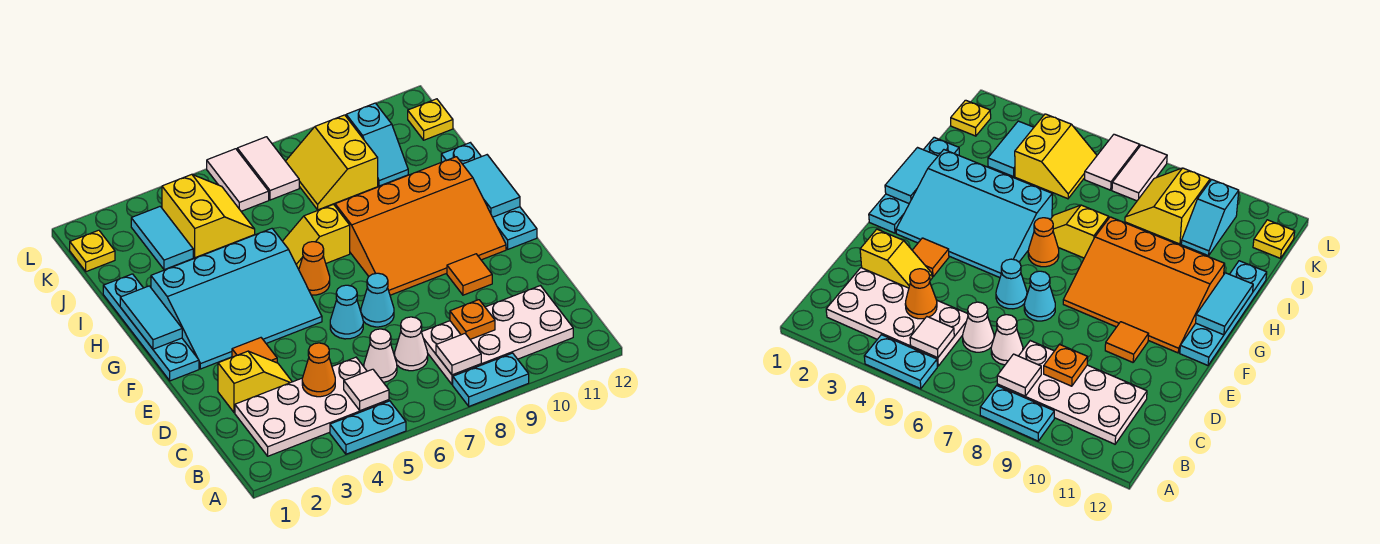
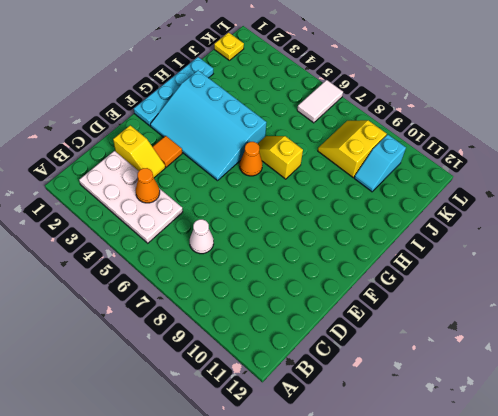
none -> cyan 1x2 plate [330,401,406,454]
none -> cyan 1x2 plate [453,353,529,406]
none -> white 2x4 plate [422,286,573,385]
none -> white 1x1 cone [364,329,397,382]

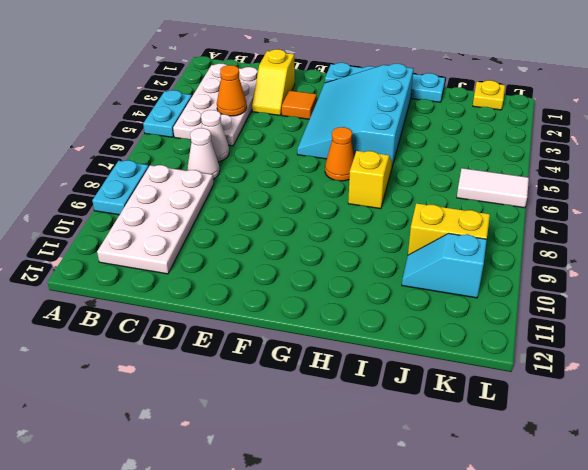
none -> cyan 1x1 cone [330,285,363,339]
none -> cyan 1x1 cone [361,273,394,327]
none -> orange 1x1 tile [447,254,492,295]
none -> orange 3x4 slope [335,157,506,295]

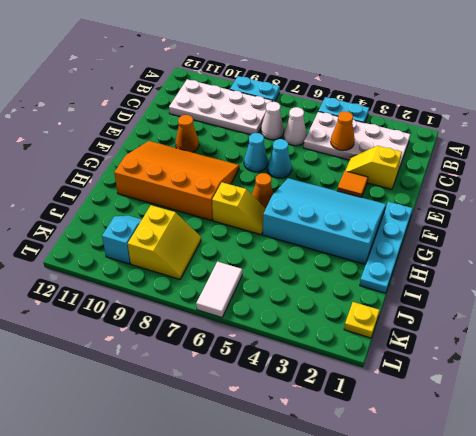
orange 1x1 cone [176,115,199,152] -> orange 1x1 tile [447,254,492,295]
none -> cyan 1x4 plate [441,143,537,249]
none -> cyan 1x2 tile [131,206,193,270]
none -> yellow 2x2 slope [162,174,255,258]
none -> white 1x2 tile [237,137,299,200]

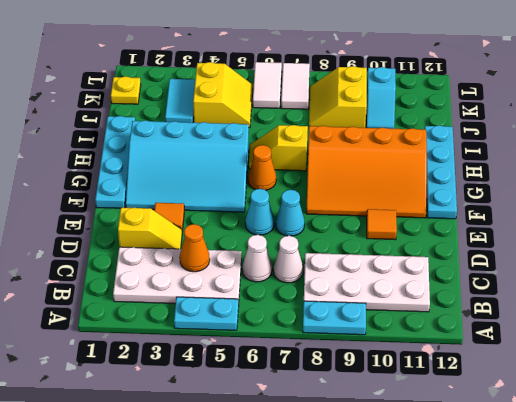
none -> yellow 1x1 plate [408,99,453,140]
none -> white 1x1 tile [344,369,389,411]
none -> white 1x1 tile [436,334,481,375]
none -> orange 1x1 plate [450,300,495,339]

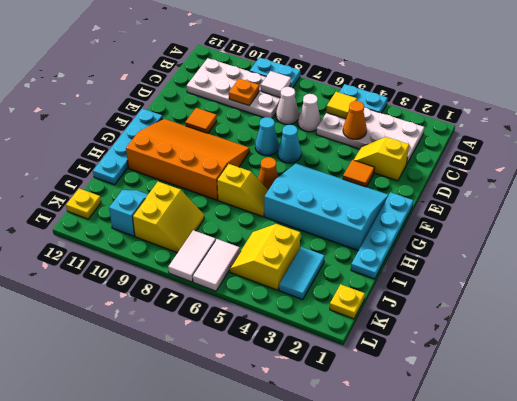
yellow 1x1 tile [326,92,357,119] -> white 1x1 tile [344,369,389,411]
none -> cyan 1x2 tile [120,286,182,349]
none -> cyan 1x2 tile [463,155,520,217]

